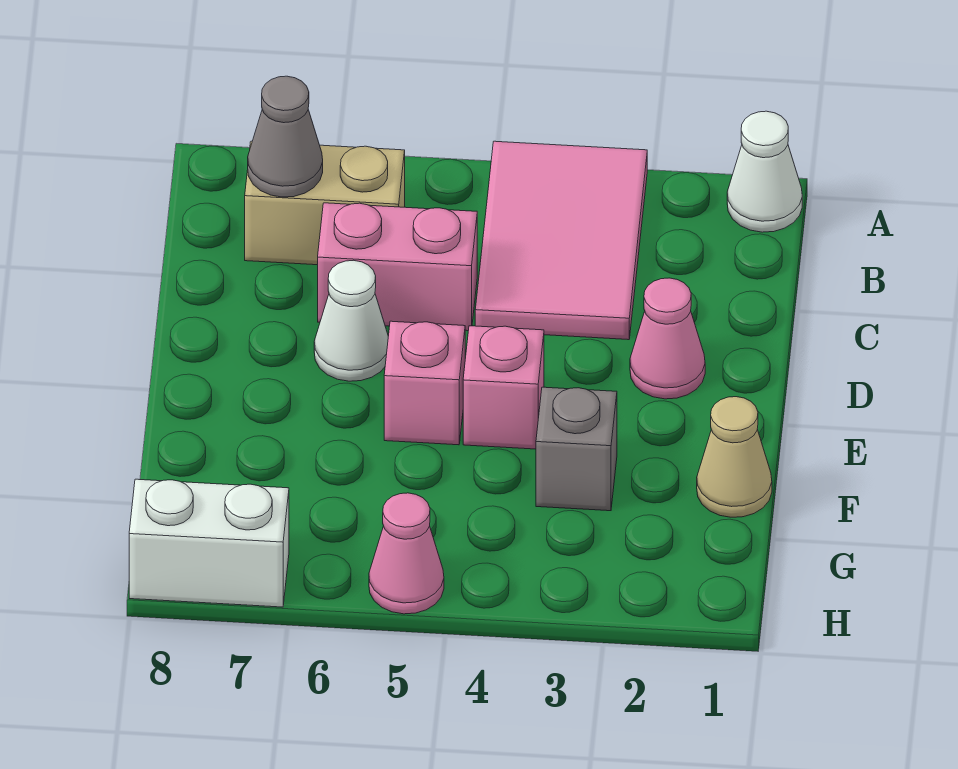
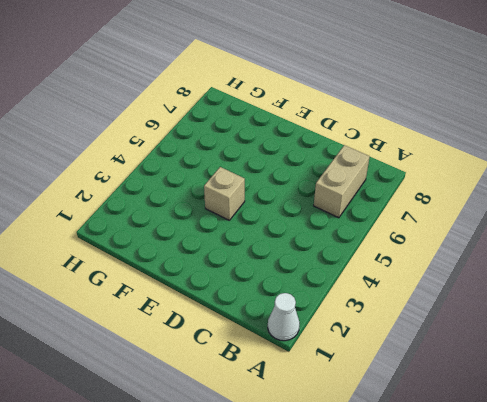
tan 1x1 brick [204,167,245,220] -> pink 1x1 brick [463,326,544,449]
none -> pink 2x3 tile [475,141,647,340]
none -> pink 1x2 brick [318,203,477,331]
none -> pink 1x1 cone [630,278,705,399]

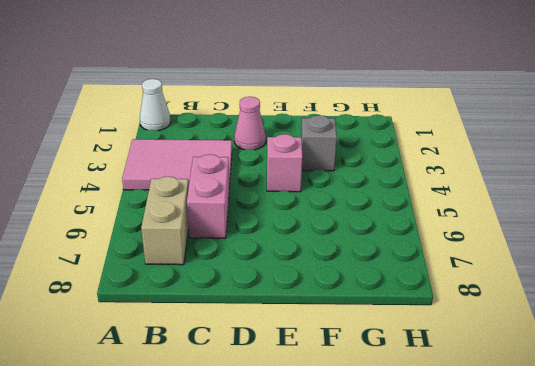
none -> white 1x1 cone [314,260,388,381]
none -> pink 1x1 brick [384,321,465,445]
none -> tan 1x1 cone [697,397,772,517]

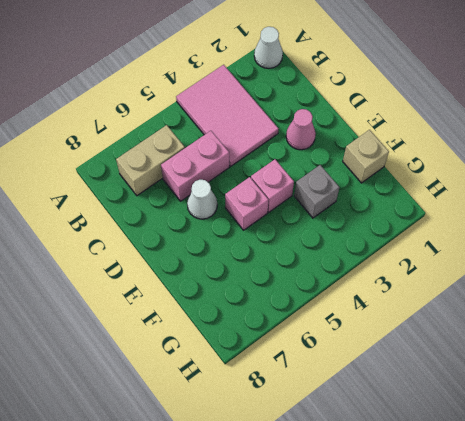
tan 1x1 brick [343,130,389,183] -> tan 1x1 cone [697,397,772,517]
none -> pink 1x1 cone [369,493,444,614]
none -> white 1x2 brick [129,479,289,607]
none -> grey 1x1 cone [248,76,323,197]

